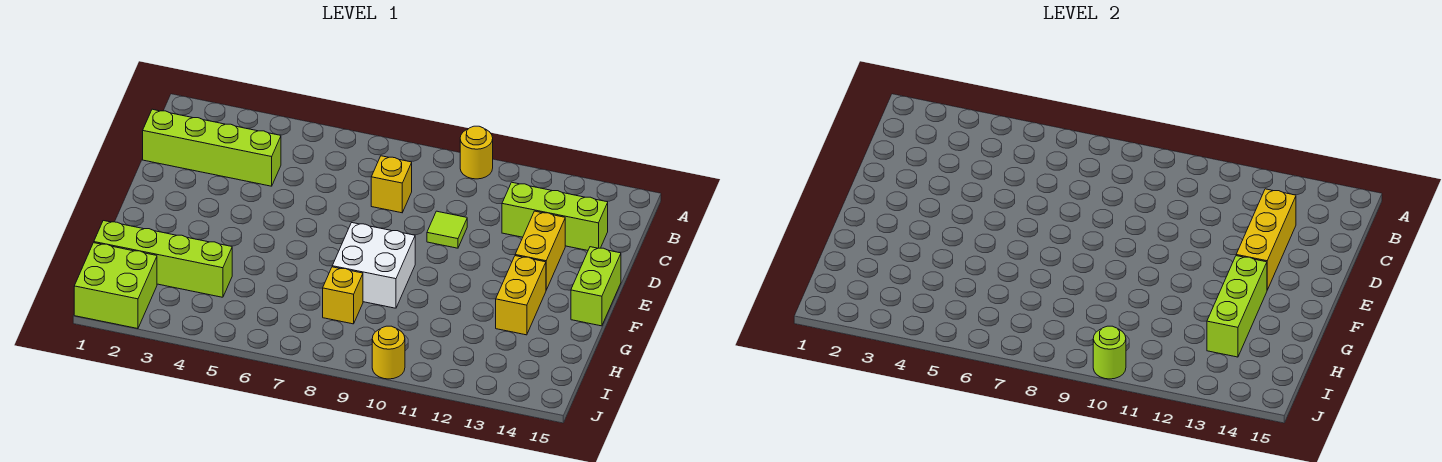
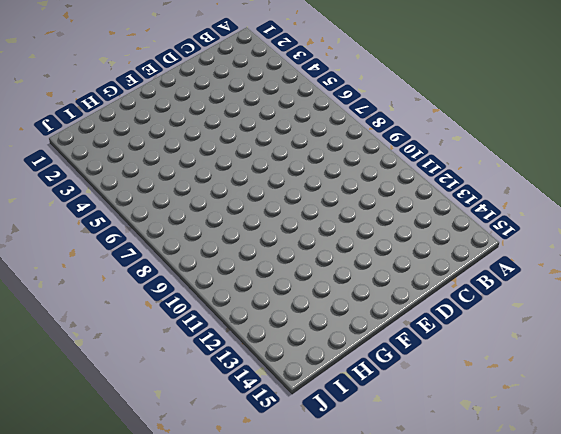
none -> yellow 1x1 round brick [460,126,493,179]
none -> lime 1x4 brick [143,109,281,186]
none -> yellow 1x1 brick [371,156,412,213]

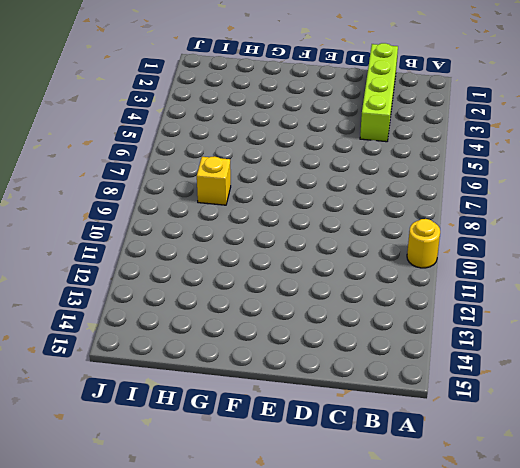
none -> yellow 1x1 brick [371,156,412,213]
none -> lime 1x3 brick [502,182,608,250]
none -> lime 1x1 tile [427,211,467,248]

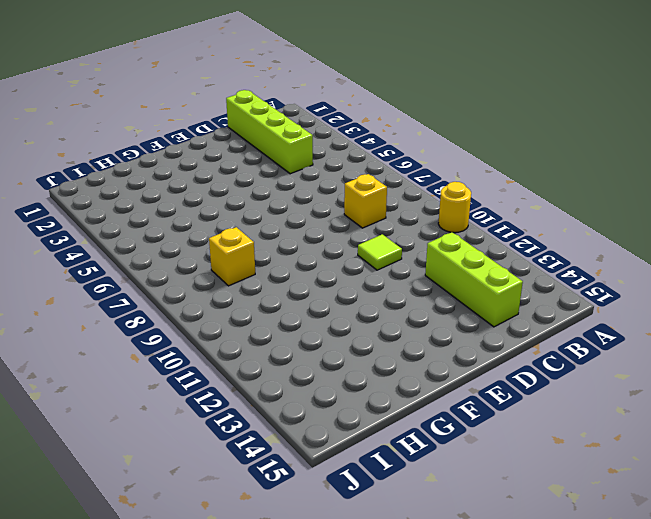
none -> yellow 1x2 brick [515,211,565,290]
none -> lime 1x2 brick [571,247,621,326]
none -> white 2x2 brick [332,223,415,308]

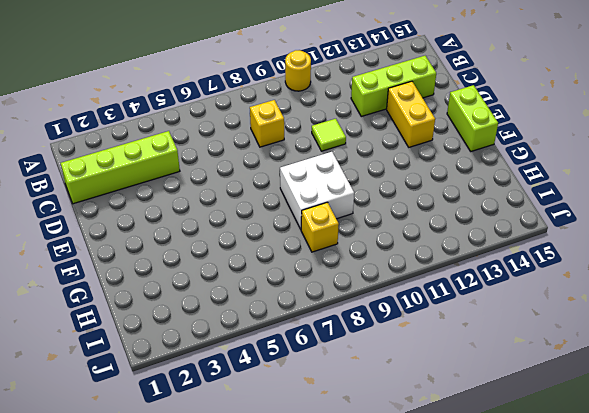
none -> yellow 1x2 brick [496,256,546,335]
none -> lime 1x4 brick [94,221,232,297]
none -> lime 2x2 brick [74,243,157,329]

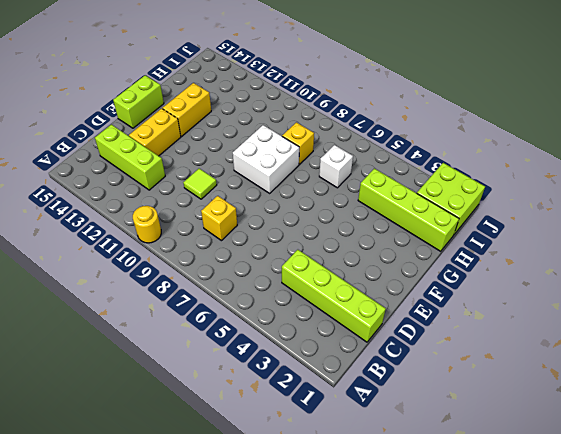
white 1x1 brick [319,145,353,188] -> none
none -> yellow 1x1 round brick [372,326,405,379]
none -> yellow 1x3 brick [1236,189,1296,290]
none -> lime 1x3 brick [1207,256,1267,357]

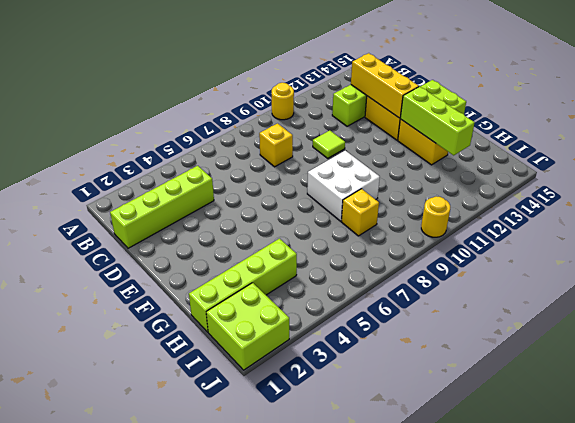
none -> lime 1x1 round brick [1093,326,1126,379]

